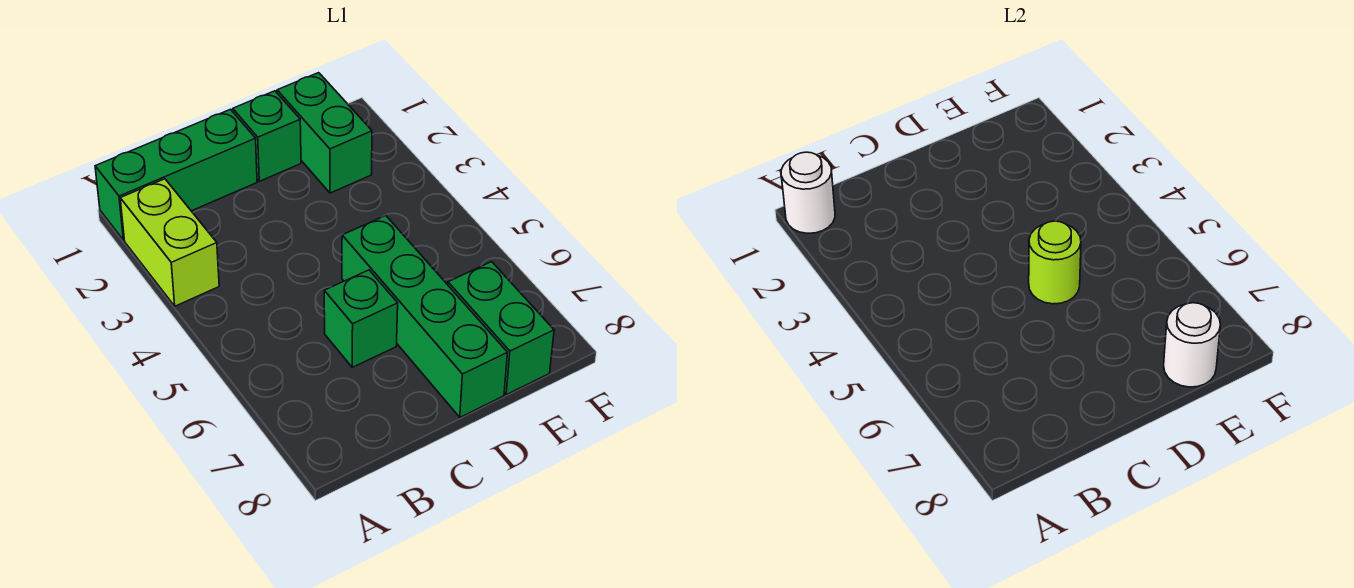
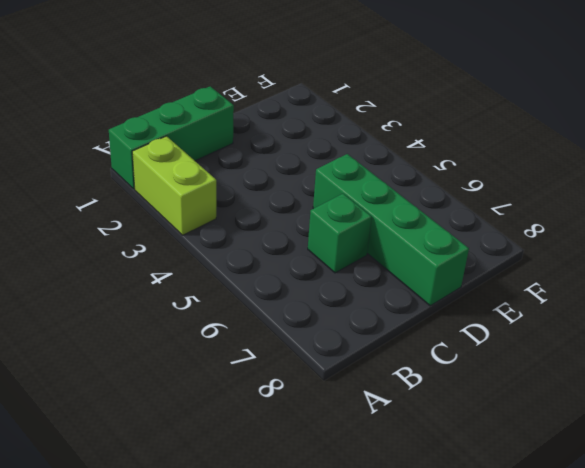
none -> green 1x1 brick [233,91,301,181]
none -> green 1x2 brick [277,73,372,193]

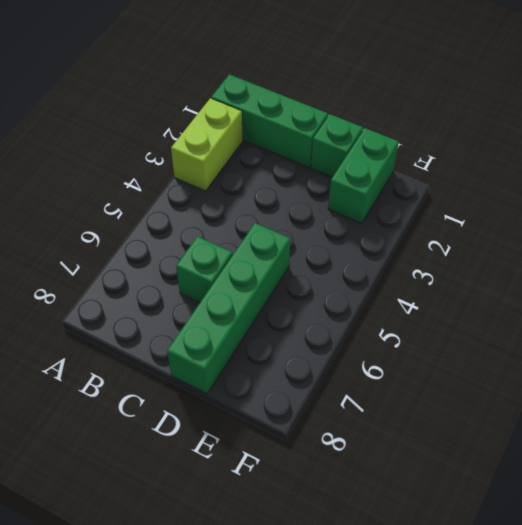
none -> green 1x2 brick [448,262,554,395]
none -> white 1x1 round brick [781,152,835,233]

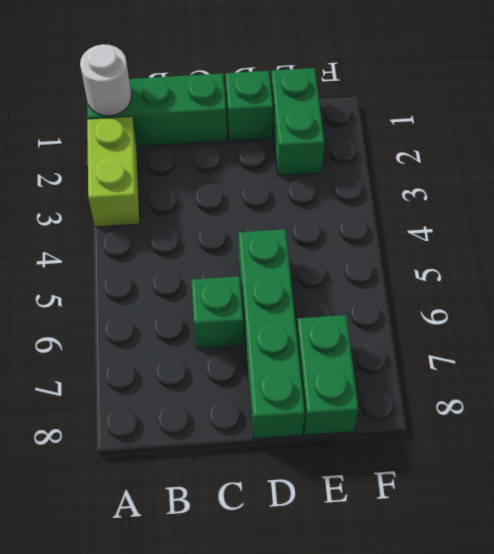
none -> lime 1x1 round brick [1029,221,1081,304]
none -> white 1x1 round brick [1164,303,1221,387]

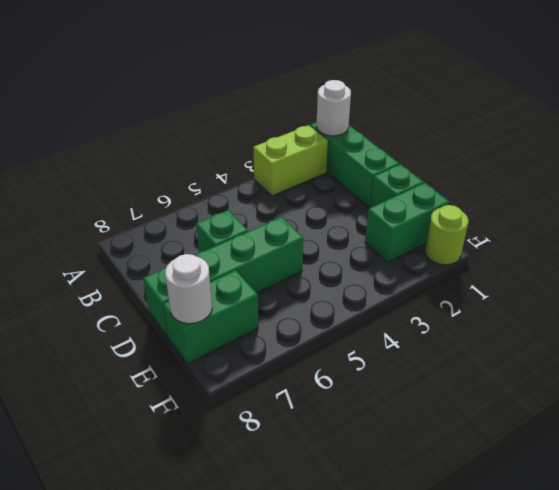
lime 1x1 round brick [425,205,468,265] -> lime 1x1 round brick moved to [1029,221,1081,304]

